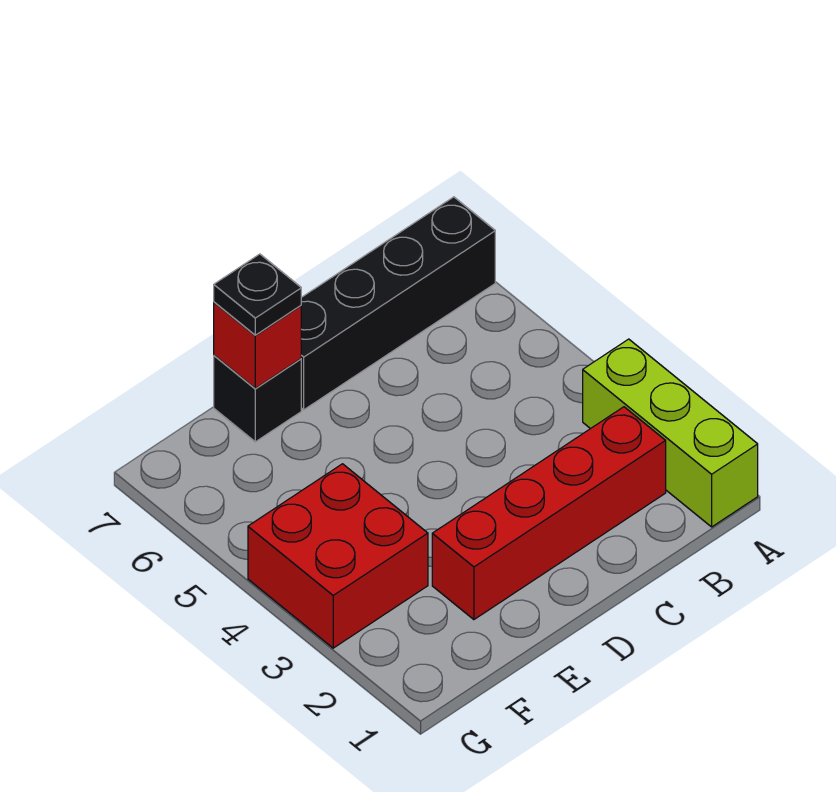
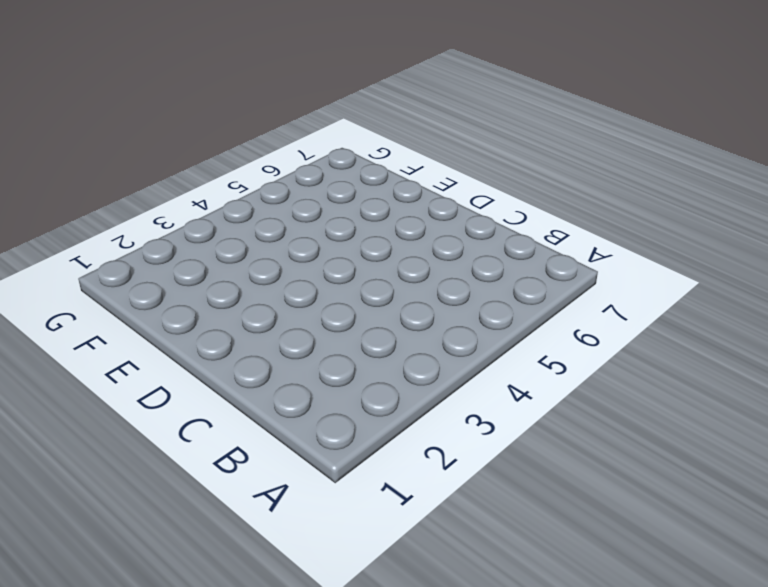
none -> lime 1x3 brick [583,339,758,527]
none -> black 1x4 brick [301,197,495,410]

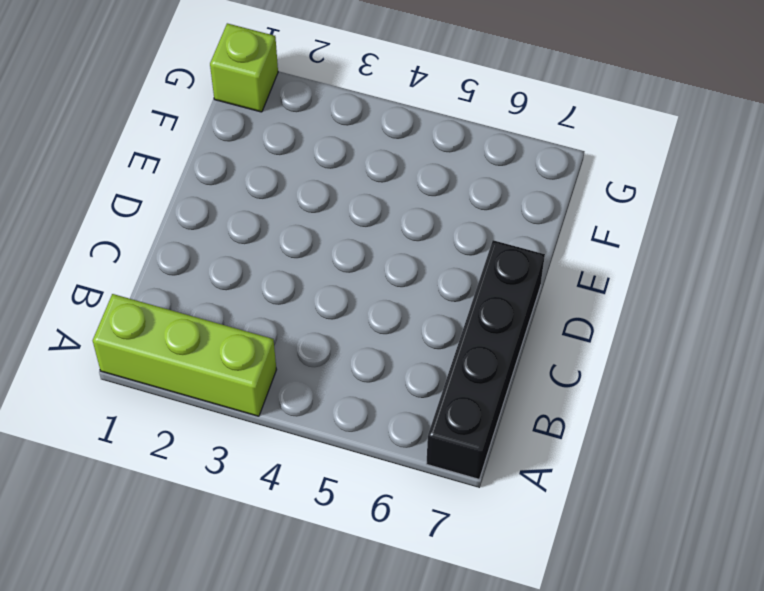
lime 1x1 brick [210,23,278,112] -> none
none -> red 1x4 brick [432,407,666,620]
none -> black 1x1 brick [214,356,301,442]

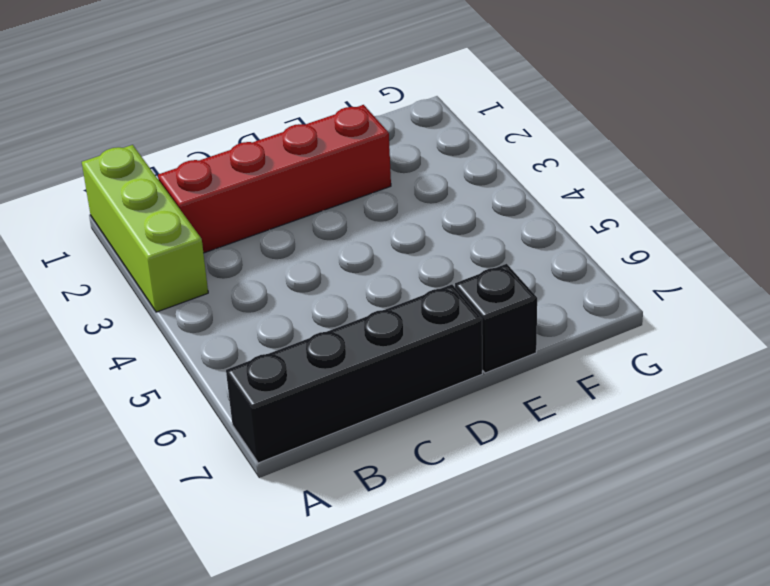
none -> red 2x2 brick [248,464,428,648]
none -> red 1x1 brick [214,302,301,388]

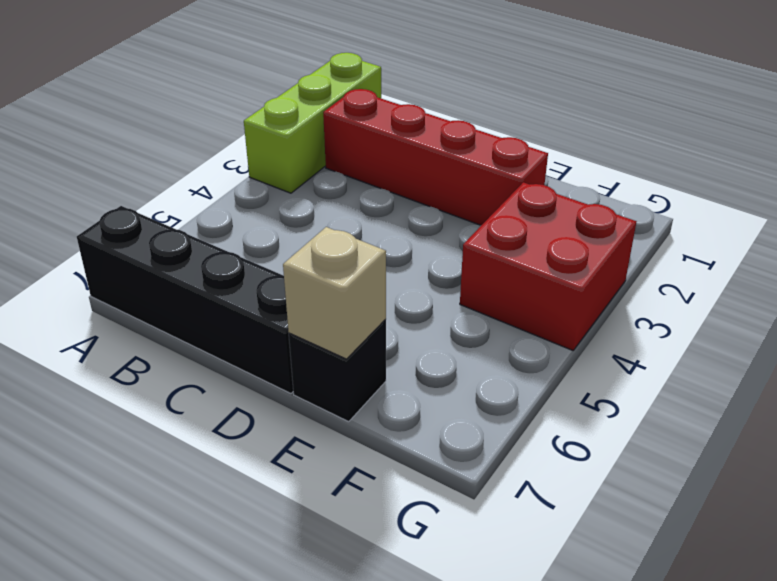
tan 1x1 brick [283,227,386,359] -> red 1x1 brick [214,302,301,388]
none -> black 1x1 plate [214,254,301,335]

